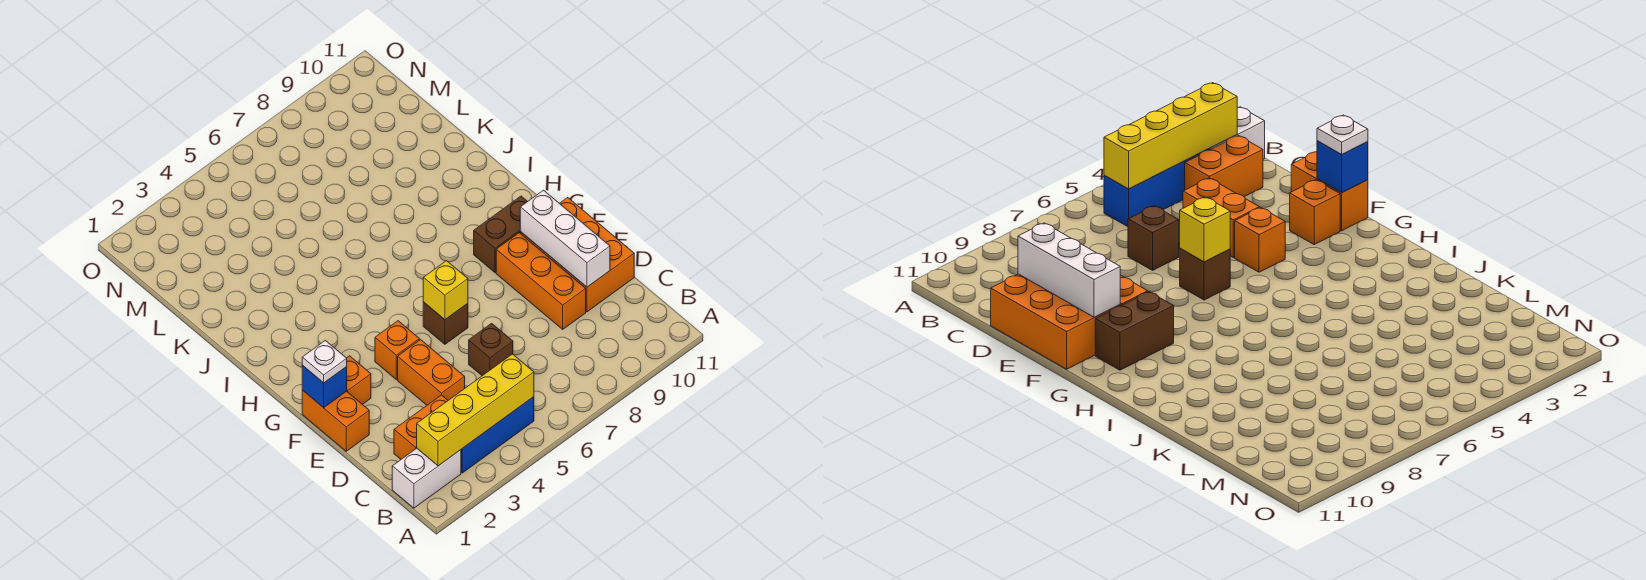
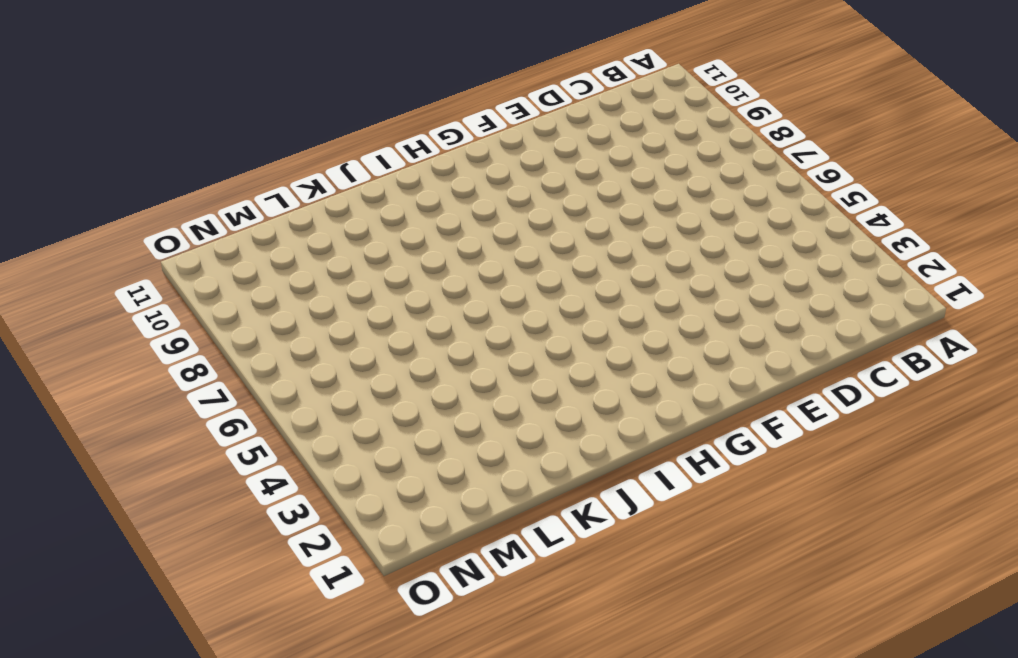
none -> white 1x2 brick [392,448,461,508]
none -> blue 1x3 brick [461,397,534,473]
none -> orange 1x2 brick [394,395,448,459]

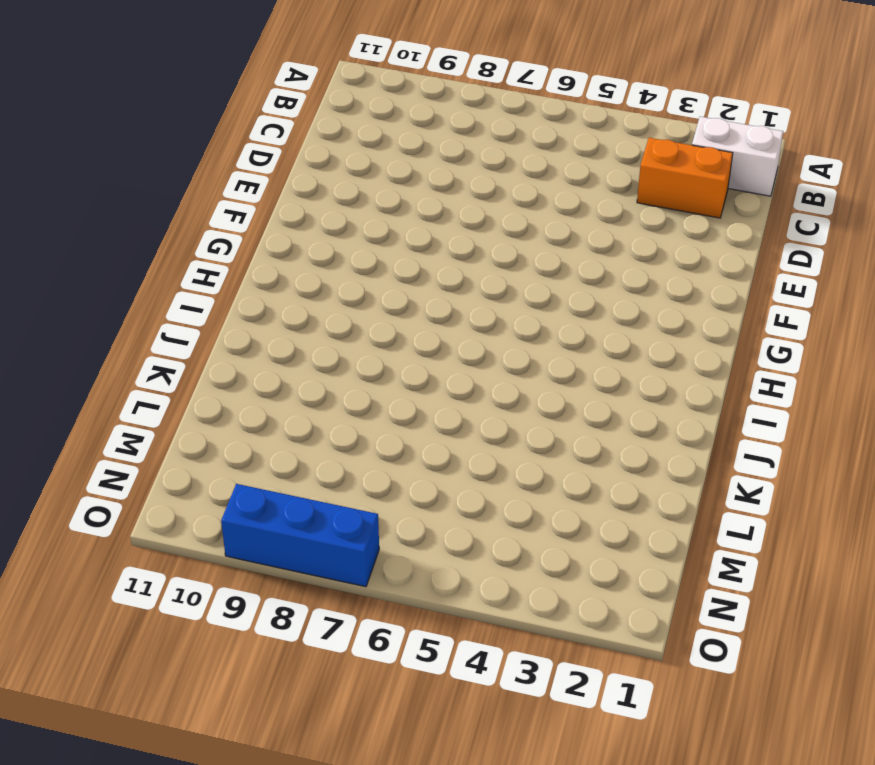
blue 1x3 brick [221,484,379,587] -> blue 1x3 brick moved to [461,397,534,473]
none -> orange 1x2 brick [398,340,465,405]
none -> brown 1x1 brick [469,323,513,376]
none -> orange 1x3 brick [496,233,586,329]

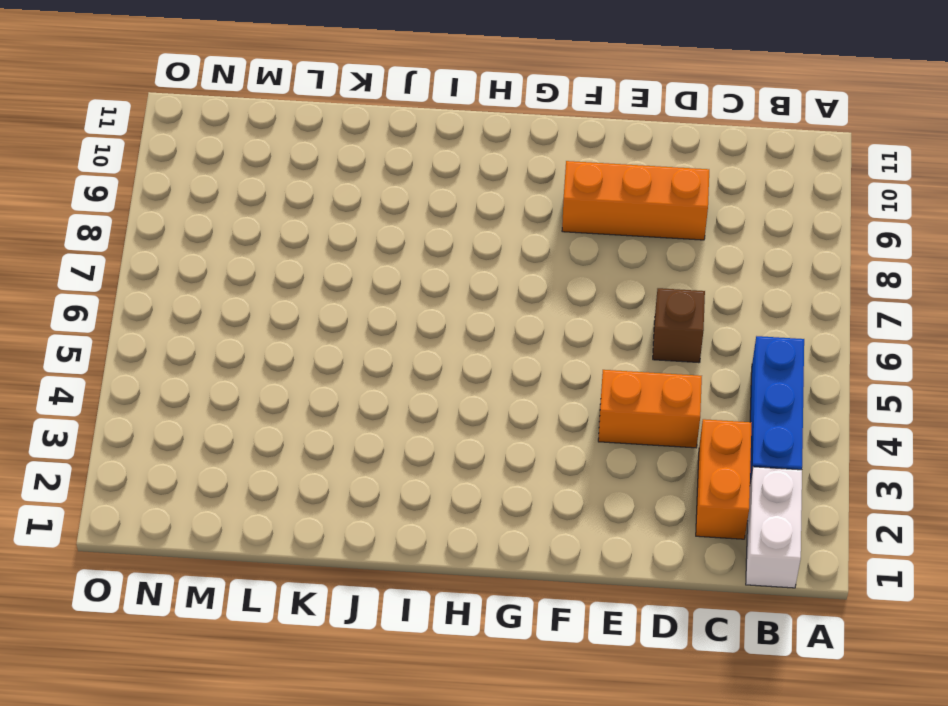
none -> orange 2x3 brick [520,198,634,312]
none -> orange 1x2 brick [302,390,369,451]
none -> orange 1x1 brick [347,356,371,405]

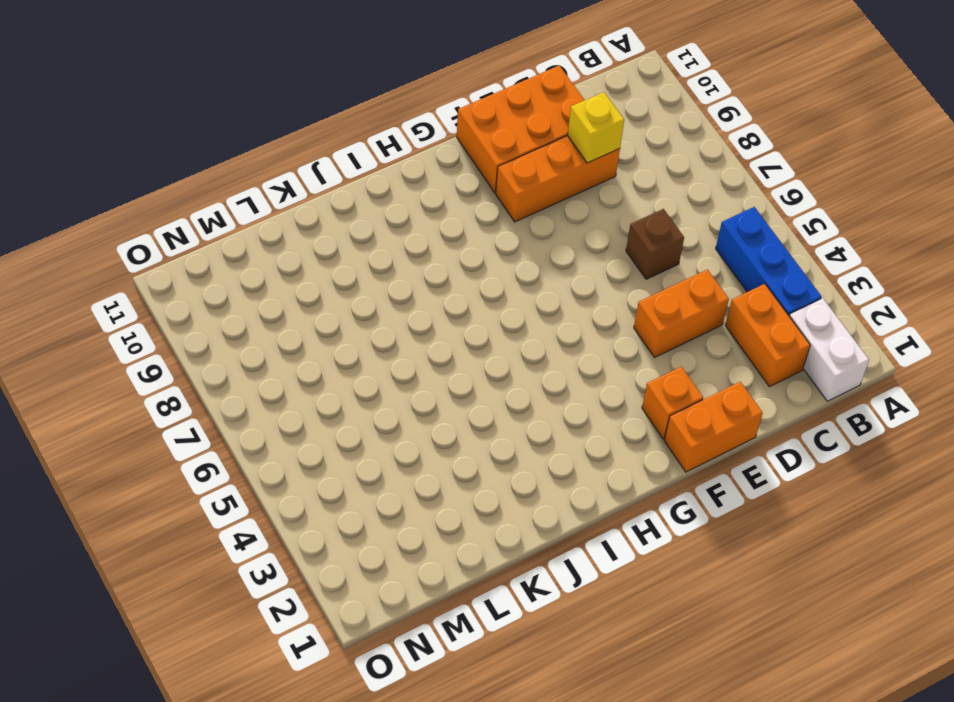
yellow 1x1 brick [567,92,624,163] -> yellow 1x1 brick moved to [423,261,468,320]
none -> orange 1x1 brick [375,321,420,380]
none -> brown 1x1 brick [423,302,468,344]
none -> brown 1x2 brick [474,196,528,273]

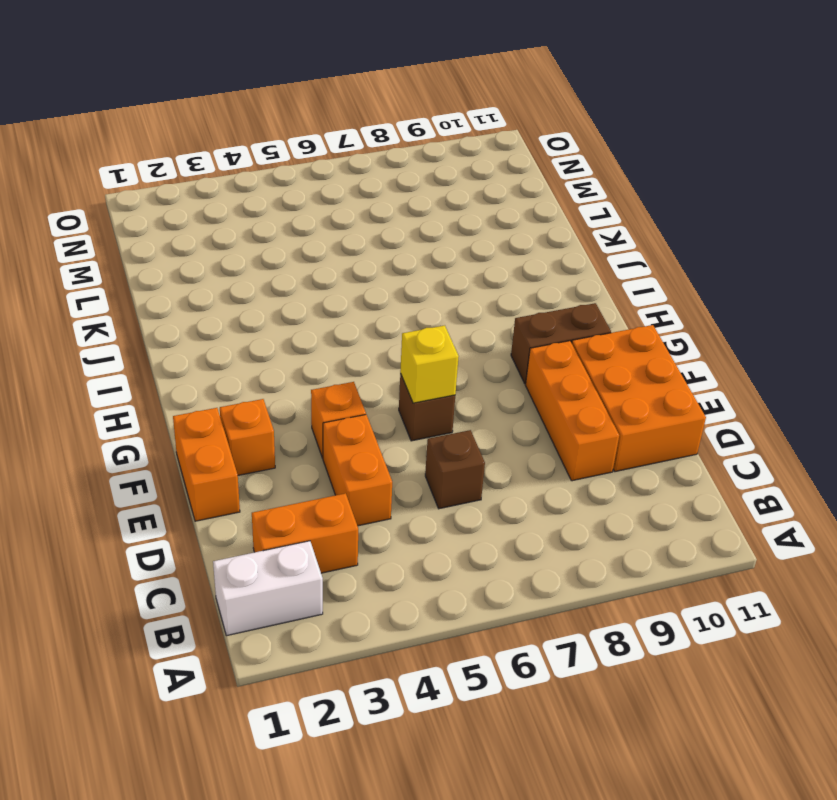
none -> blue 1x3 brick [461,397,534,473]
none -> yellow 1x4 brick [417,354,534,466]
none -> white 1x3 brick [520,190,610,287]

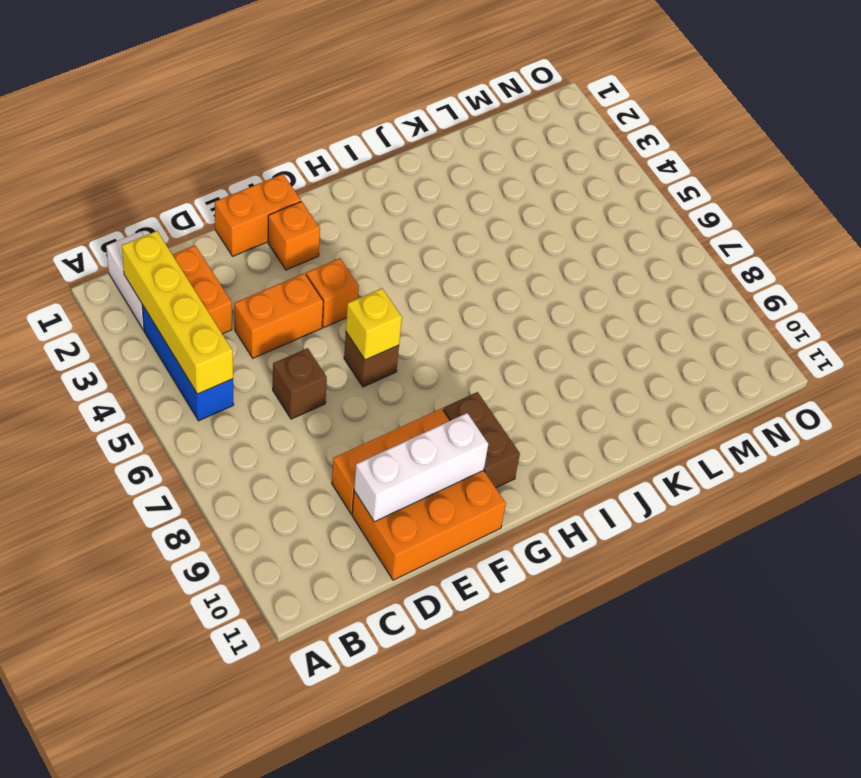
none -> blue 1x1 brick [302,366,347,408]
none -> white 1x1 plate [302,340,347,383]

